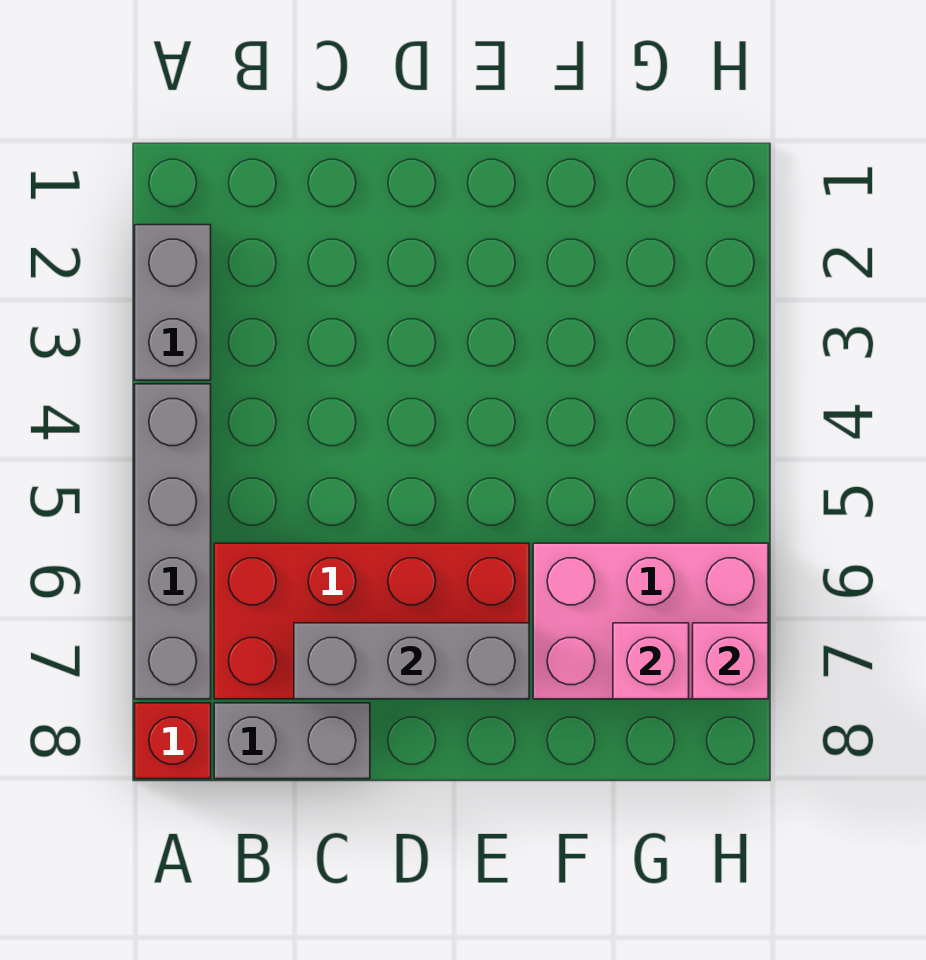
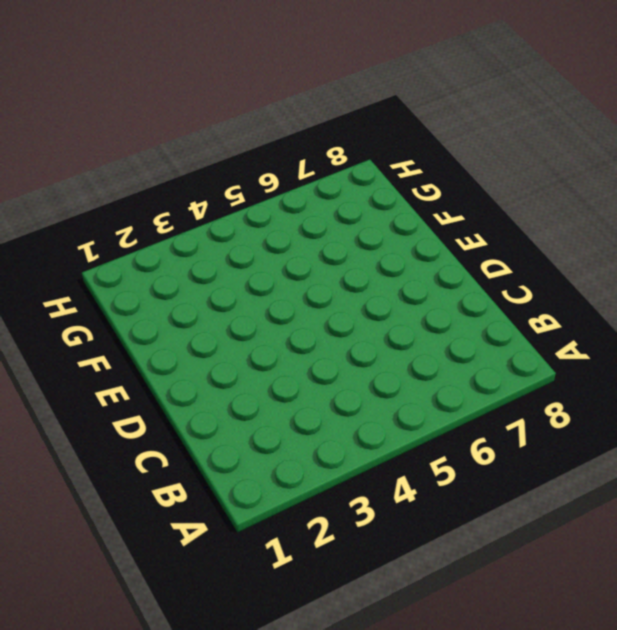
none -> grey 1x2 brick [135,225,211,380]
none -> grey 1x4 brick [135,384,211,699]

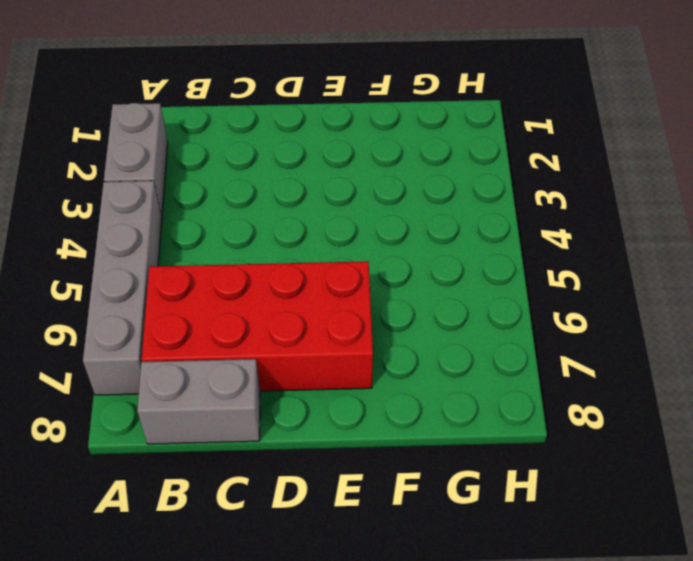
none -> red 1x1 brick [135,703,211,779]
none -> pink 2x3 brick [533,543,768,699]

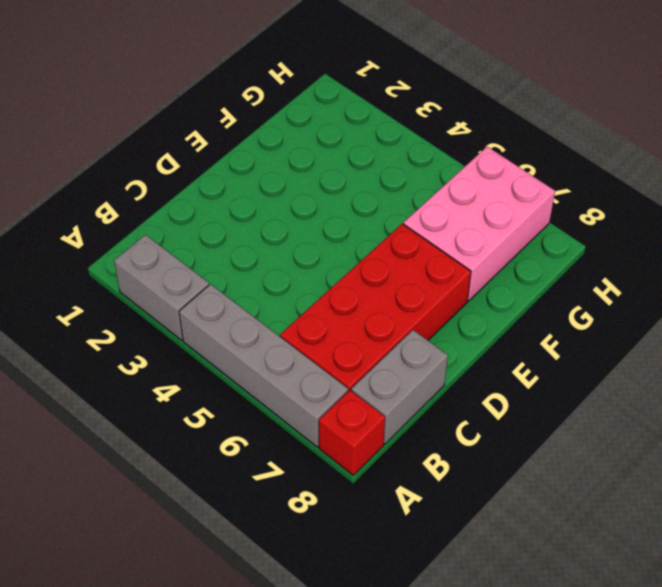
none -> grey 1x3 brick [294,623,529,699]
none -> pink 1x1 brick [613,623,689,699]

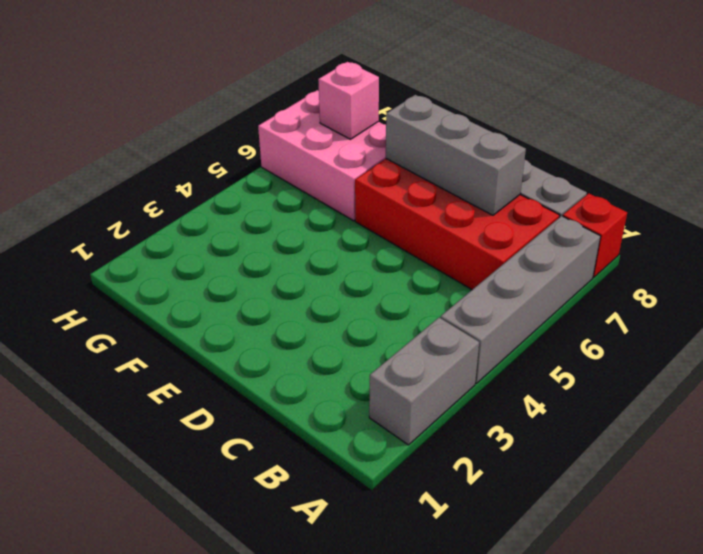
none -> pink 1x1 brick [693,623,768,699]

